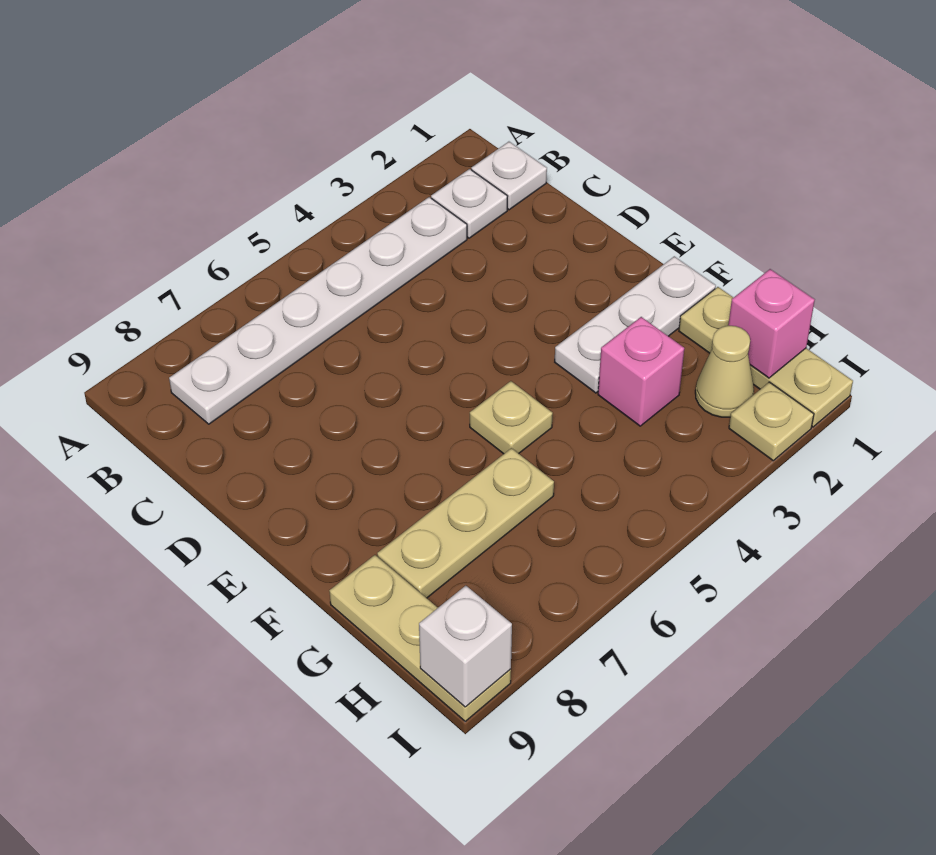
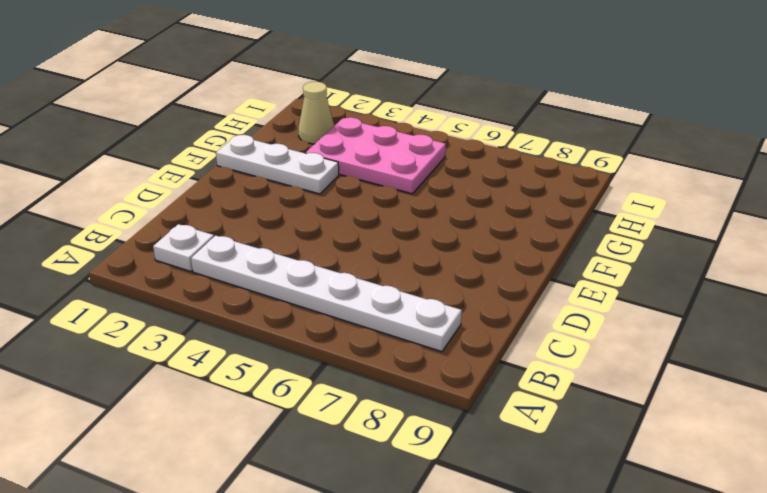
pink 2x3 plate [306,117,446,194] -> pink 1x1 brick [598,317,684,426]
none -> white 1x1 plate [471,142,547,210]
none -> tan 1x1 plate [470,381,553,454]
none -> tan 1x3 plate [679,287,853,427]

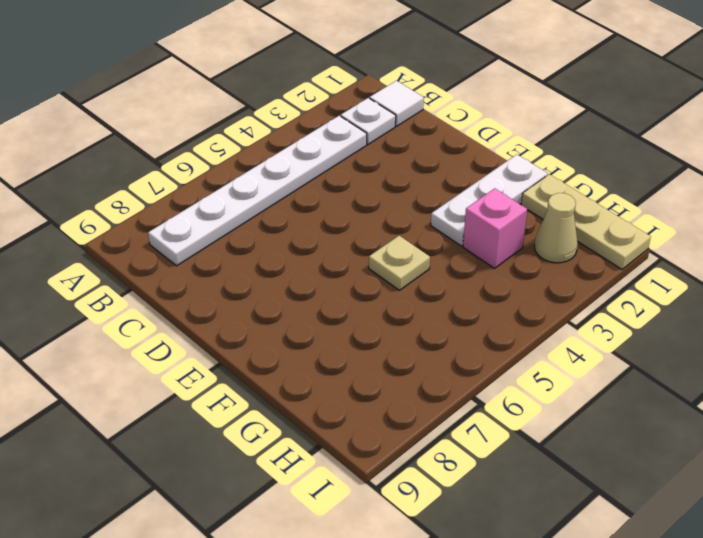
white 1x1 tile [370,81,424,126] -> white 1x1 plate [471,142,547,210]
none -> tan 1x3 plate [377,448,554,598]
none -> tan 1x3 plate [329,555,511,721]
none -> tan 1x1 plate [729,382,814,461]

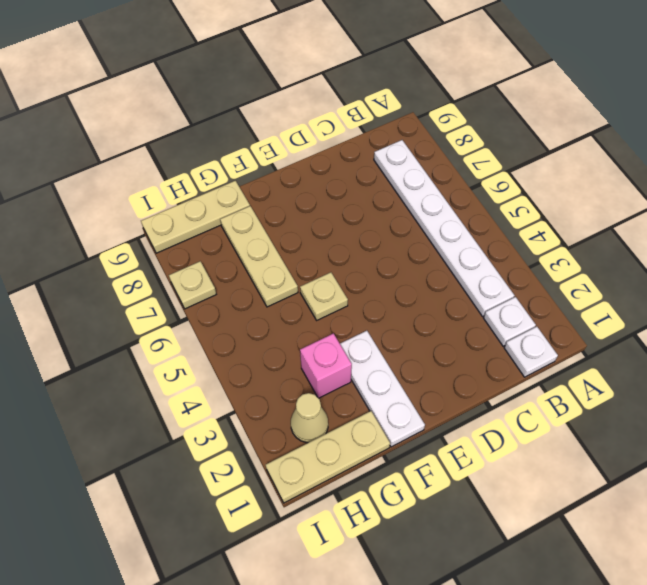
tan 1x1 plate [169,261,216,309] -> tan 1x1 plate moved to [729,382,814,461]
none -> pink 1x1 brick [728,269,815,378]
none -> white 1x1 brick [419,586,512,707]

